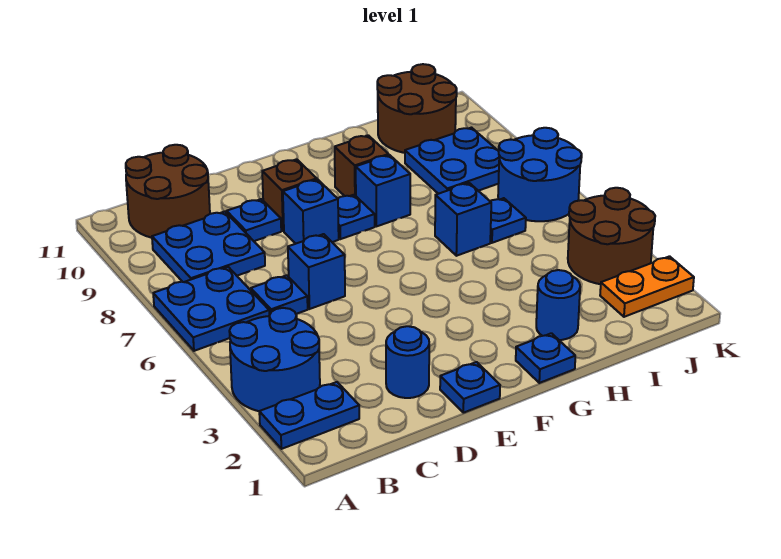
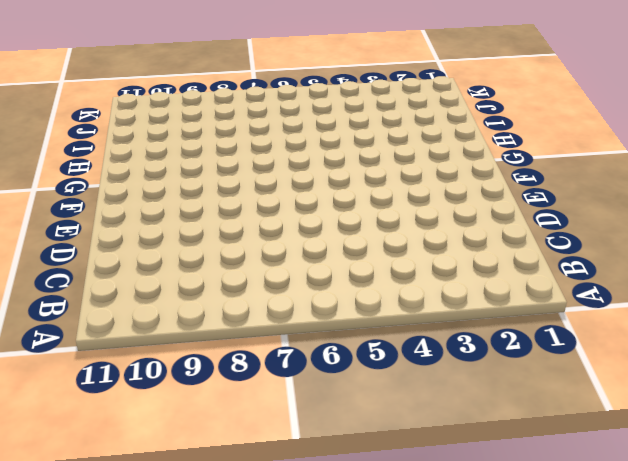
none -> blue 1x2 plate [259,382,359,449]
none -> blue 2x2 round brick [229,308,320,411]
none -> blue 2x2 plate [153,267,269,351]

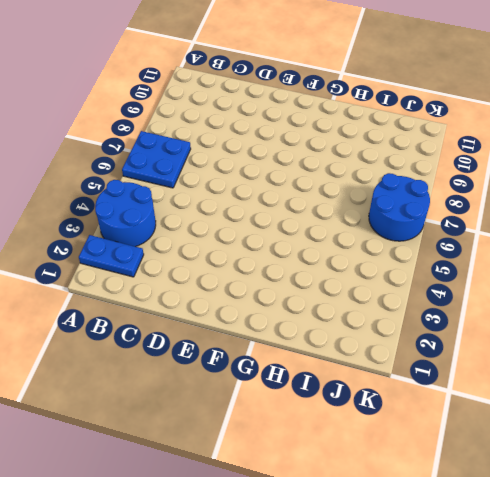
none -> blue 2x2 plate [152,212,265,282]
none -> brown 2x2 round brick [126,145,210,238]
none -> blue 1x1 plate [251,275,308,315]

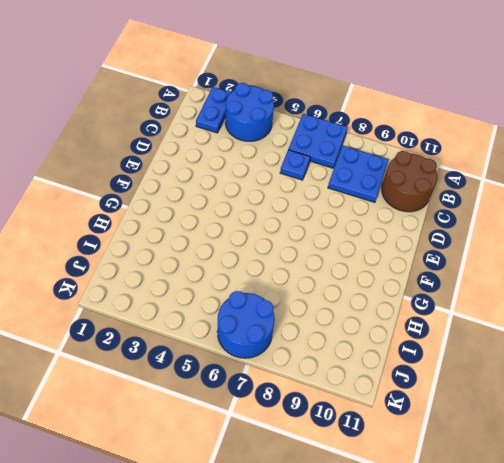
none -> blue 1x1 round brick [386,326,429,398]
none -> blue 1x1 brick [288,234,345,309]
none -> blue 1x1 plate [227,199,281,241]

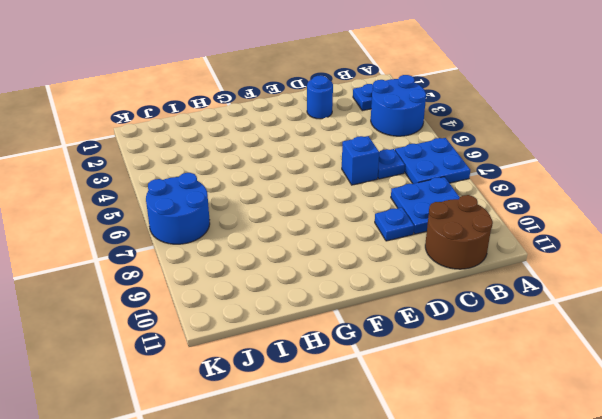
none -> blue 1x1 plate [440,362,500,413]
none -> blue 1x1 brick [283,179,339,244]
none -> brown 1x1 brick [262,159,317,231]

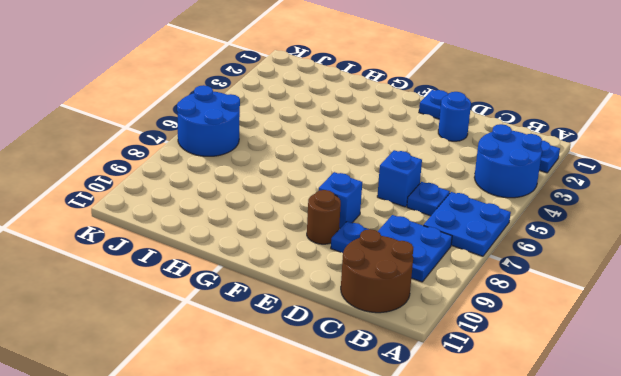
brown 1x1 round brick [307,190,341,244] -> brown 1x1 brick [262,159,317,231]
none -> blue 1x1 plate [338,195,375,239]
none -> blue 1x1 plate [516,333,575,383]
none -> blue 1x1 brick [356,155,410,226]

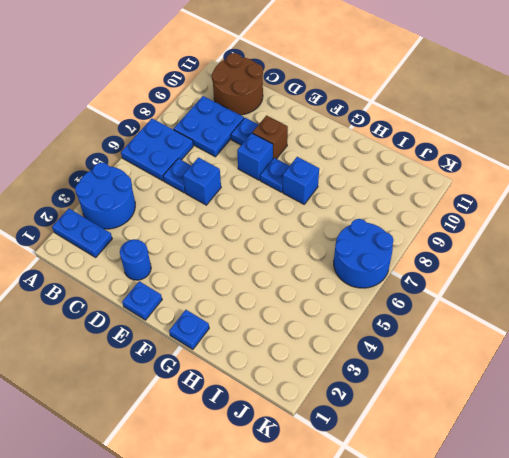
none -> brown 1x1 brick [335,135,389,196]
none -> blue 1x1 round brick [536,270,580,340]
none -> blue 1x1 brick [435,183,491,256]

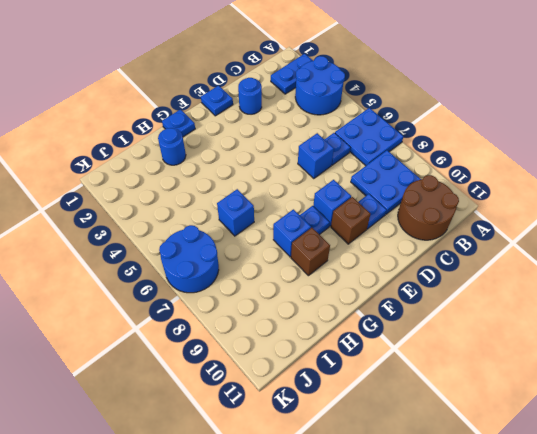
none -> blue 1x1 plate [490,198,526,243]
none -> blue 2x2 plate [405,128,499,194]
none -> brown 2x2 round brick [377,64,457,153]

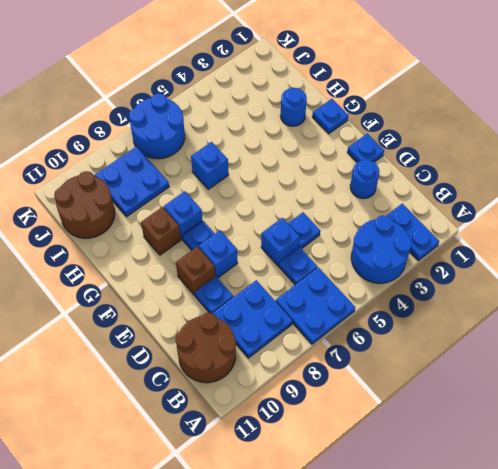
blue 1x1 plate [288,212,320,249] -> blue 1x1 plate moved to [490,198,526,243]
none -> orange 1x2 plate [600,256,694,317]
none -> brown 2x2 round brick [568,188,655,284]

